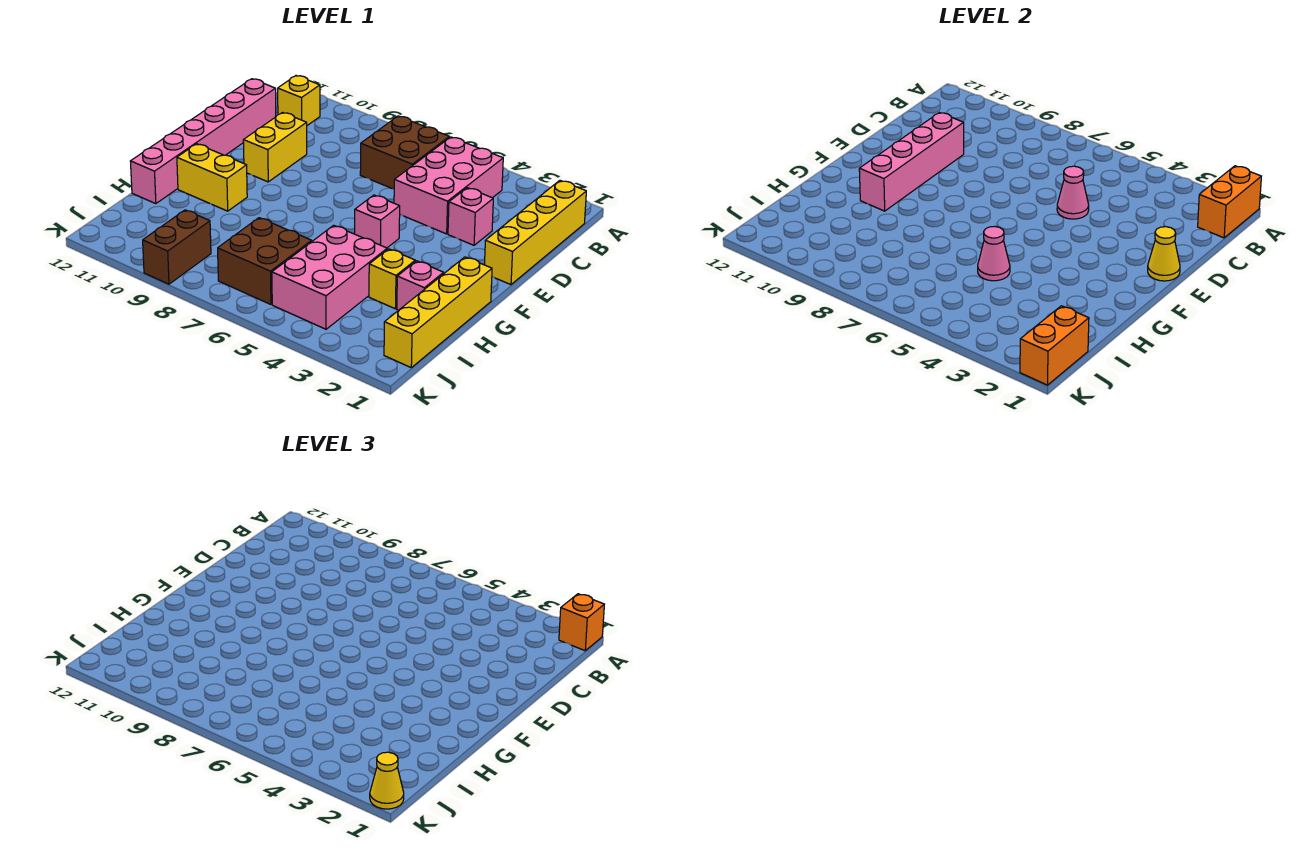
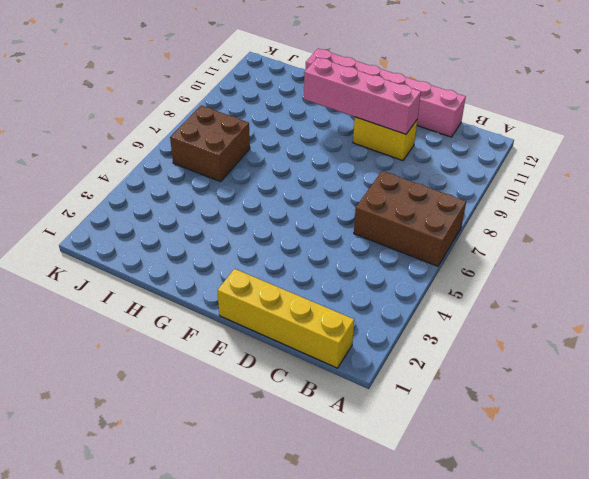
brown 2x3 brick [354,171,466,266] -> brown 2x2 brick [360,116,449,189]
none -> pink 2x3 brick [394,137,503,234]
none -> yellow 1x1 brick [278,76,320,125]
none -> pink 1x1 brick [448,188,493,245]

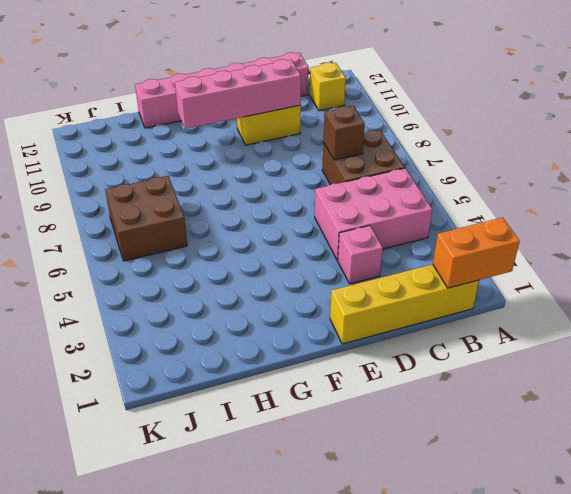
brown 1x1 brick [323,106,365,160] -> none
none -> pink 1x1 brick [355,195,400,248]
none -> yellow 1x4 brick [384,257,492,368]
none -> yellow 1x2 brick [177,144,247,211]

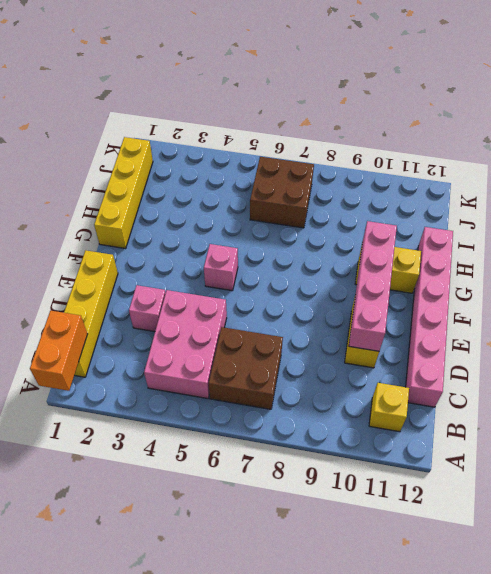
none -> pink 1x1 brick [397,261,444,310]
none -> yellow 1x1 brick [369,249,415,309]
none -> pink 2x3 brick [272,225,387,329]

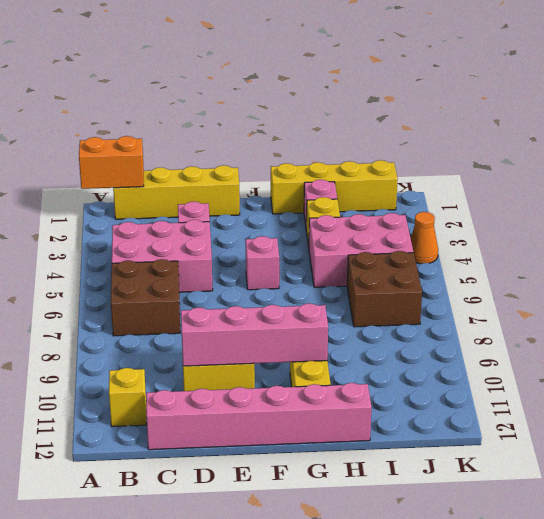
orange 1x1 cone [411,212,438,264] -> none
none -> brown 1x2 brick [143,210,211,284]
none -> pink 1x1 cone [1057,166,1089,219]
none -> yellow 1x1 cone [1148,227,1180,281]

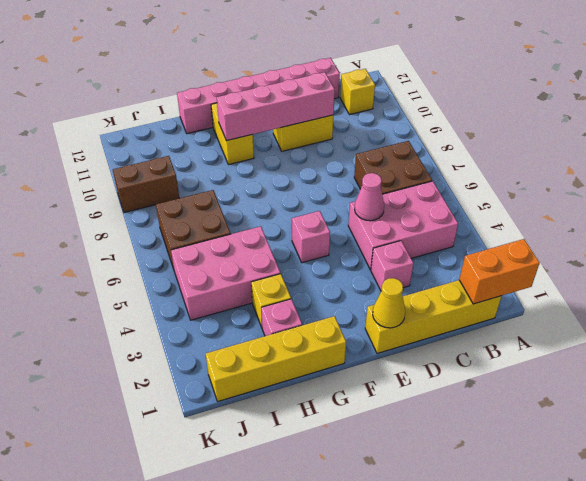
none -> pink 1x1 cone [978,227,1010,281]
none -> orange 1x2 brick [1020,306,1089,385]
none -> orange 1x1 brick [559,594,604,651]

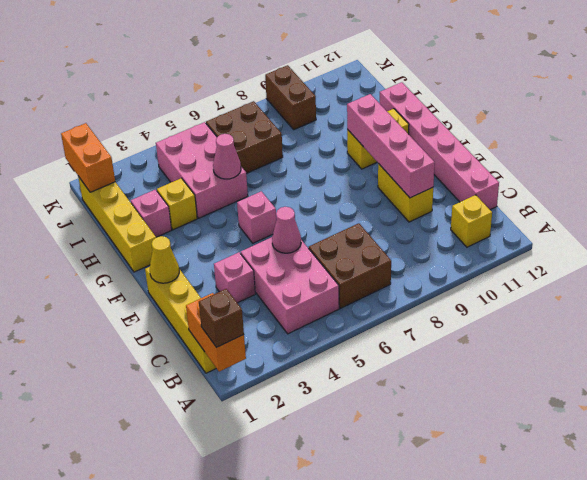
brown 1x1 brick [199,289,244,347] -> orange 1x1 brick [559,594,604,651]
none -> yellow 1x1 cone [370,752,404,809]

